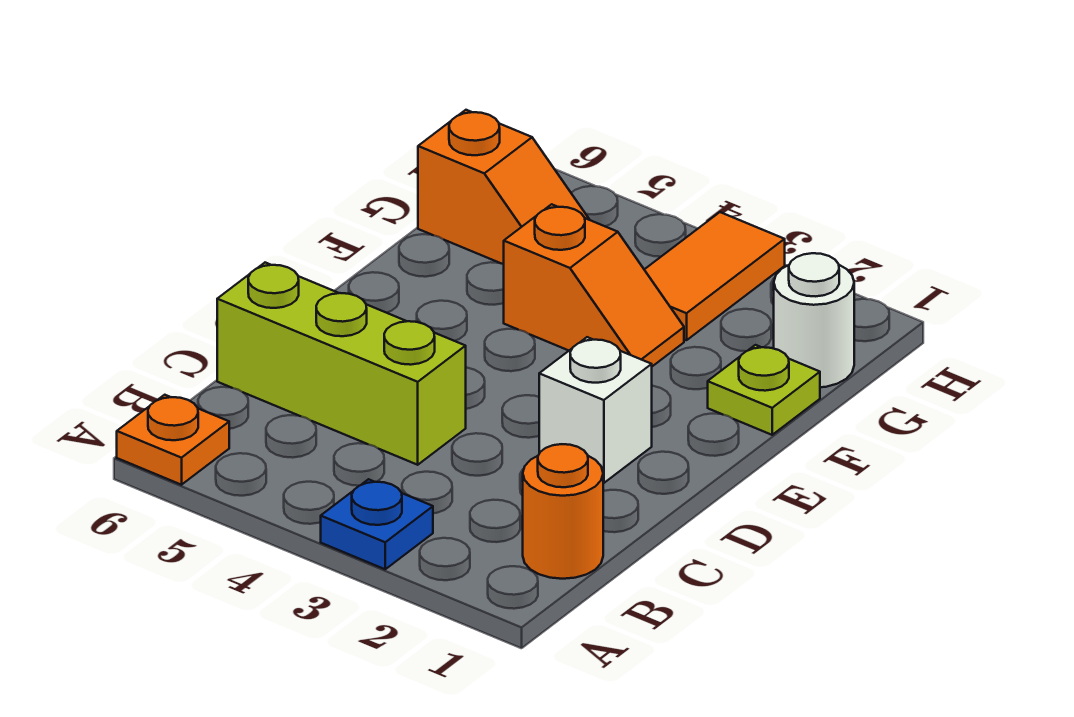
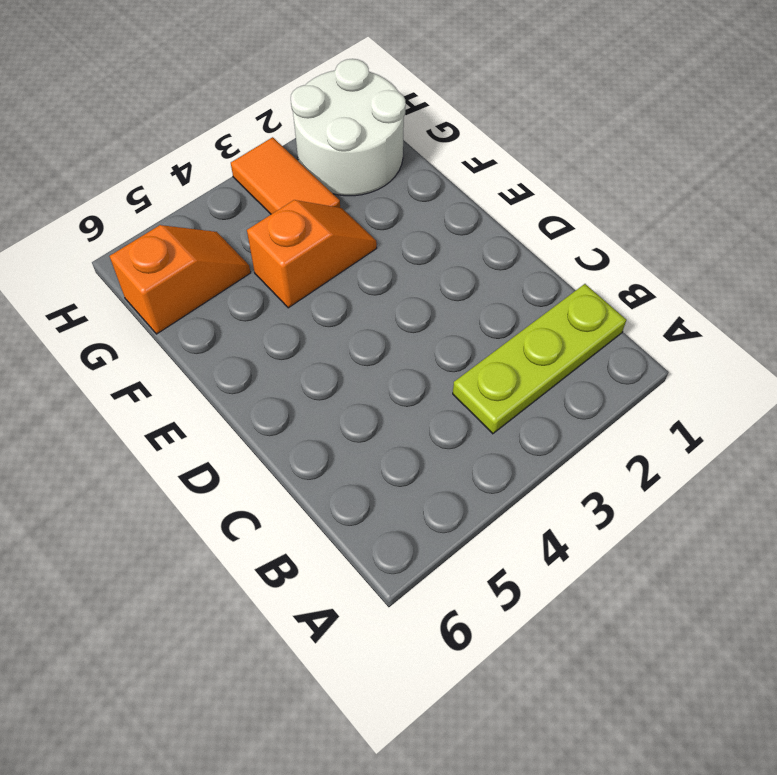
lime 1x3 plate [453,284,626,434] -> orange 1x1 round brick [523,444,603,579]
white 2x2 round brick [291,59,406,196] -> white 1x1 round brick [774,253,854,387]
none -> blue 1x1 plate [321,479,433,569]
none -> orange 1x1 plate [117,395,229,485]

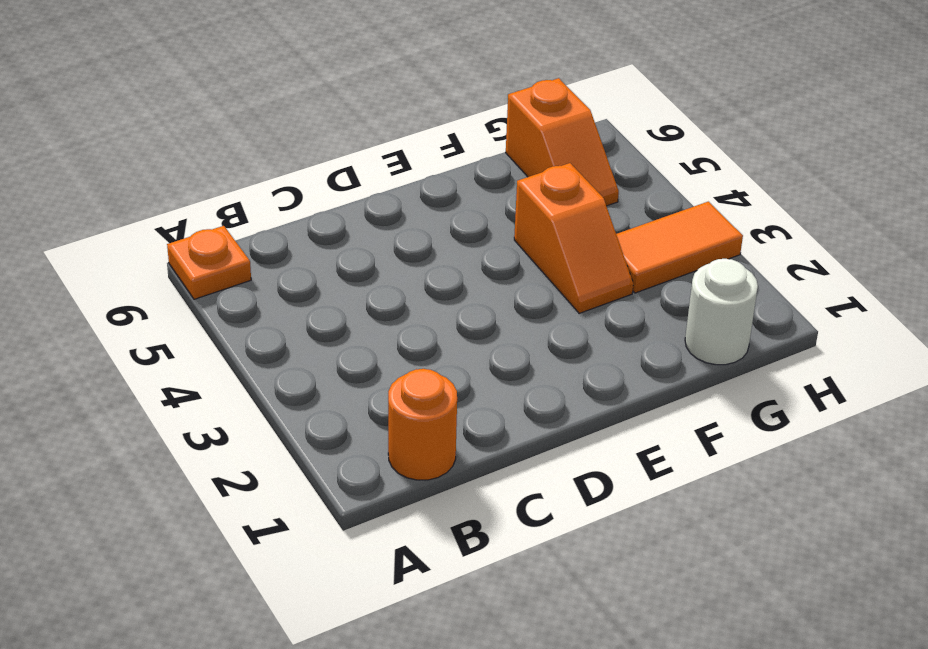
none -> blue 1x1 plate [321,479,433,569]
none -> lime 1x3 brick [217,263,466,465]

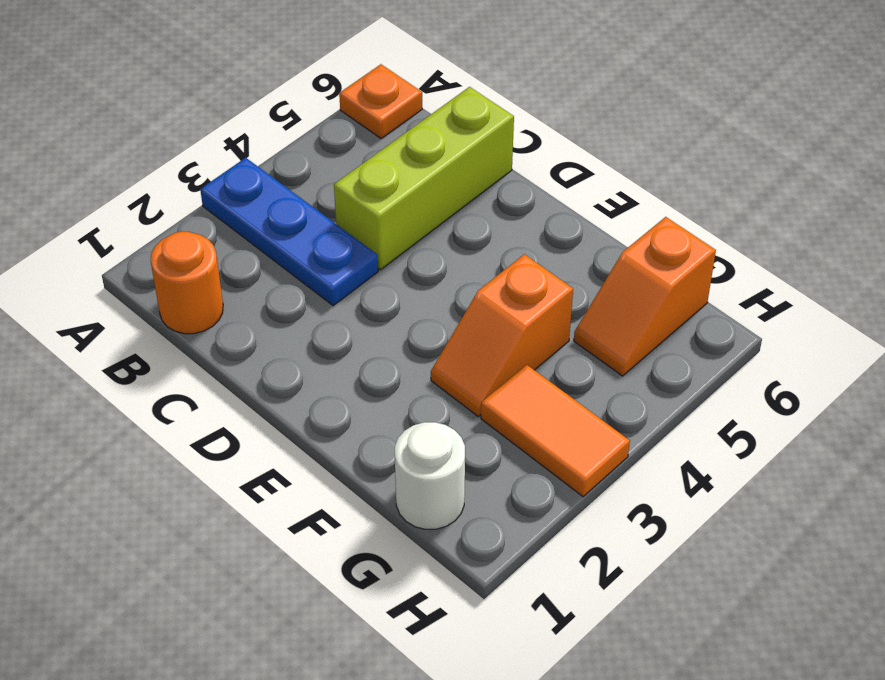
blue 1x3 plate [200,158,378,306] -> blue 1x1 plate [321,479,433,569]
none -> white 1x1 brick [539,337,652,483]
none -> lime 1x1 plate [708,345,820,435]

